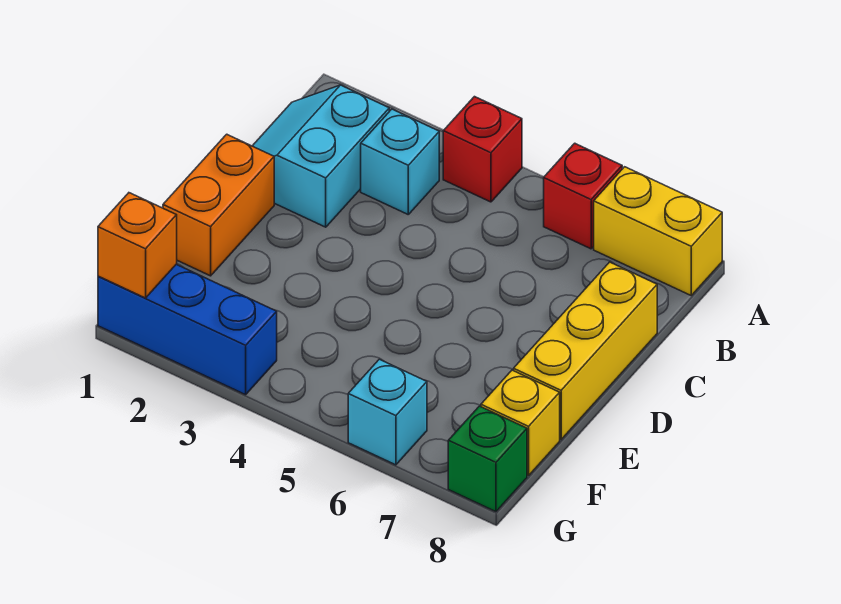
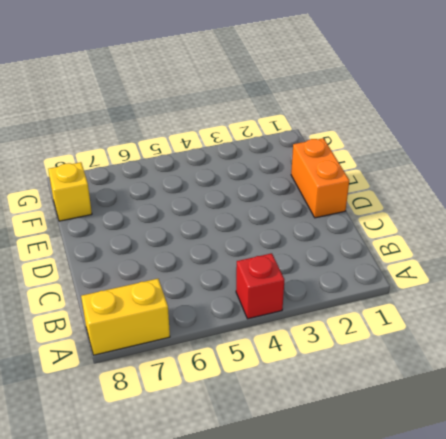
none -> red 1x1 brick [544,143,622,249]
none -> cyan 2x2 slope [253,85,389,227]
none -> cyan 1x1 brick [361,109,439,214]

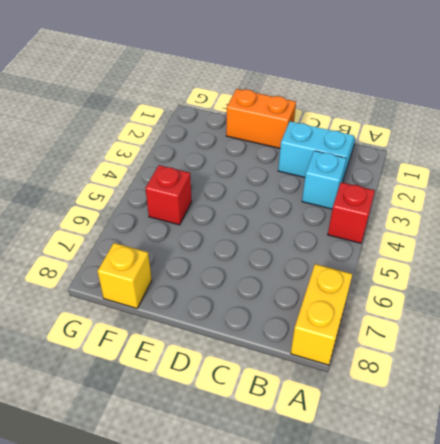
red 1x1 brick [145,165,192,225] -> red 1x1 brick moved to [544,143,622,249]
none -> yellow 1x3 brick [514,262,657,440]
none -> blue 1x3 brick [98,264,277,395]
none -> cyan 1x1 brick [348,359,427,465]

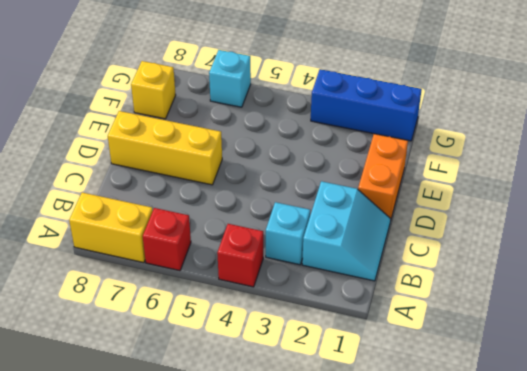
yellow 1x3 brick [108,111,222,185] -> yellow 1x3 brick turned to [514,262,657,440]
none -> green 1x1 brick [448,406,527,512]
none -> orange 1x1 brick [98,193,177,298]

